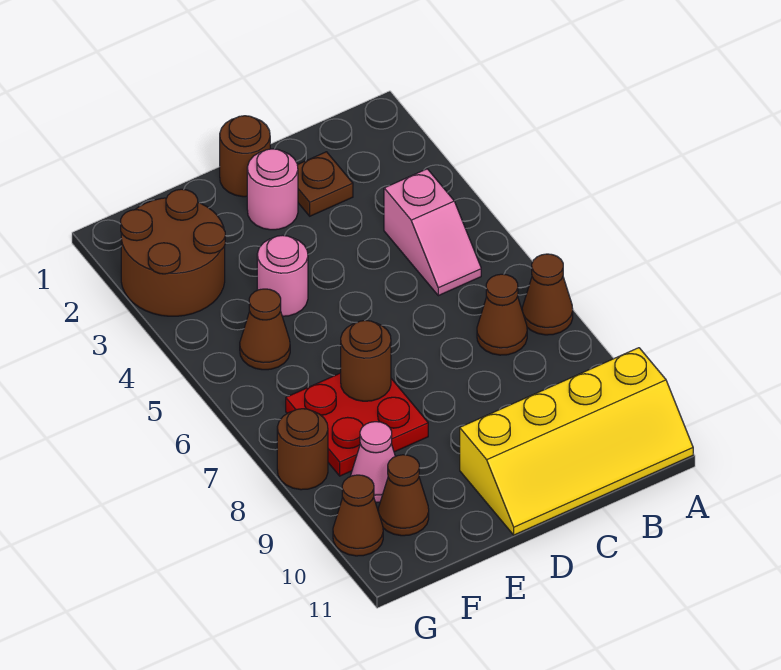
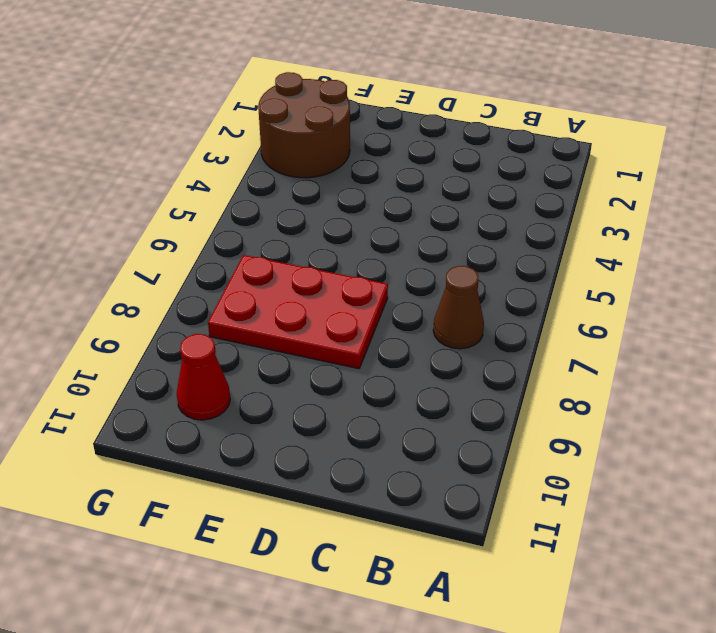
red 2x3 plate [208,255,388,369] -> red 2x2 plate [286,373,428,476]
red 1x1 cone [177,334,230,420] -> brown 1x1 cone [378,455,429,536]
none -> brown 1x1 cone [522,254,573,335]
none -> yellow 2x4 slope [460,348,693,535]
none -> pink 1x2 slope [384,169,481,296]

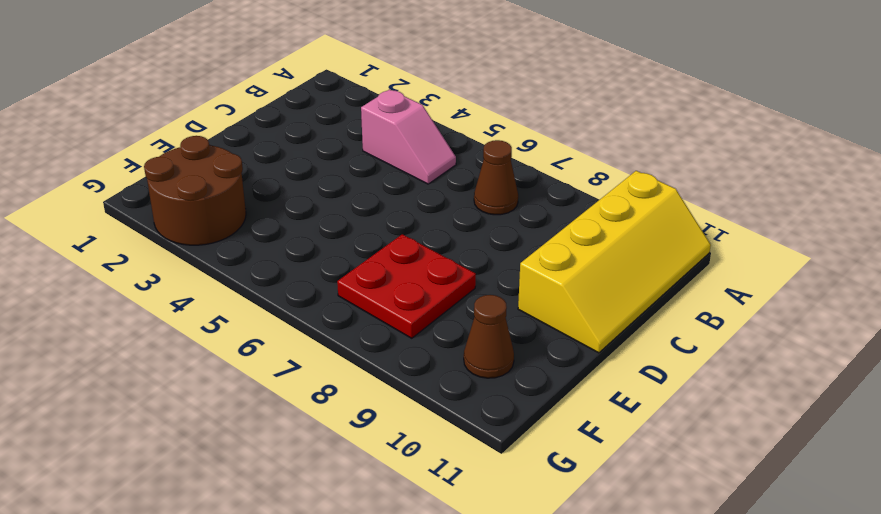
none -> brown 1x1 cone [522,254,573,335]
none -> brown 1x1 plate [297,152,353,216]
none -> brown 1x1 round brick [220,116,270,197]

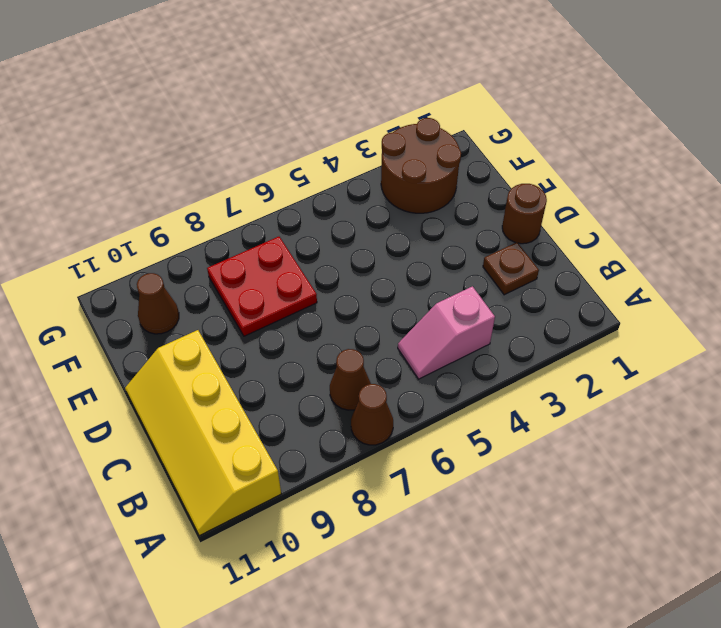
none -> pink 1x1 round brick [247,149,298,230]
none -> pink 1x1 round brick [257,235,308,316]
none -> brown 1x1 cone [240,289,290,370]

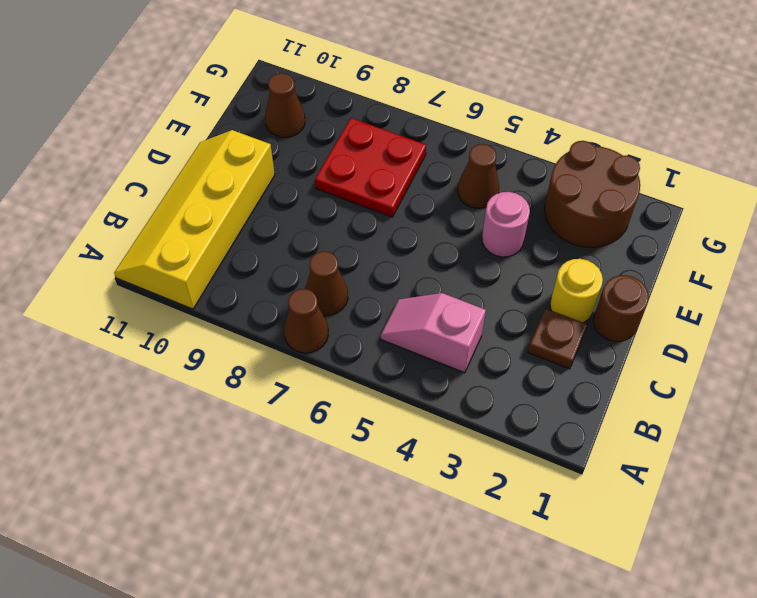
yellow 1x1 round brick [550,259,603,323] -> pink 1x1 round brick [247,149,298,230]
none -> pink 1x1 cone [351,422,395,502]
none -> brown 1x1 round brick [277,409,328,490]
none -> brown 1x1 cone [333,475,383,556]

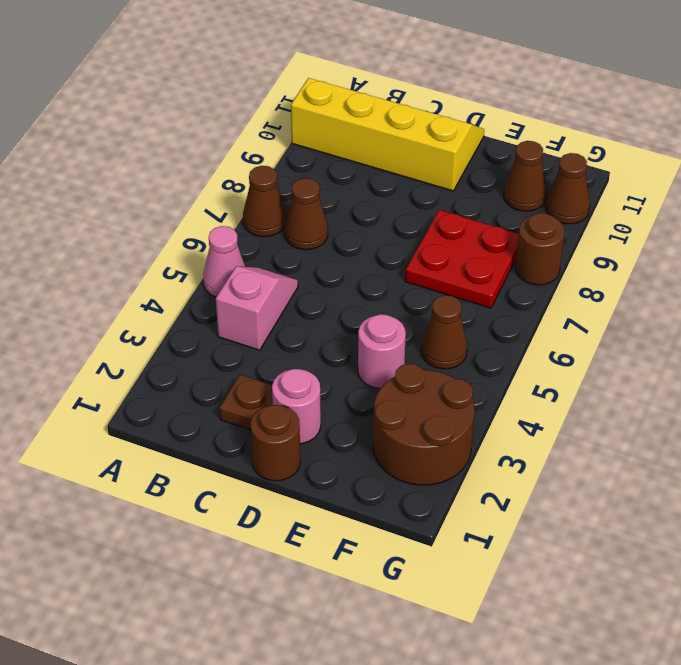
pink 1x1 cone [203,226,245,297] -> pink 1x1 cone moved to [351,422,395,502]
none -> brown 1x1 round brick [341,320,391,401]

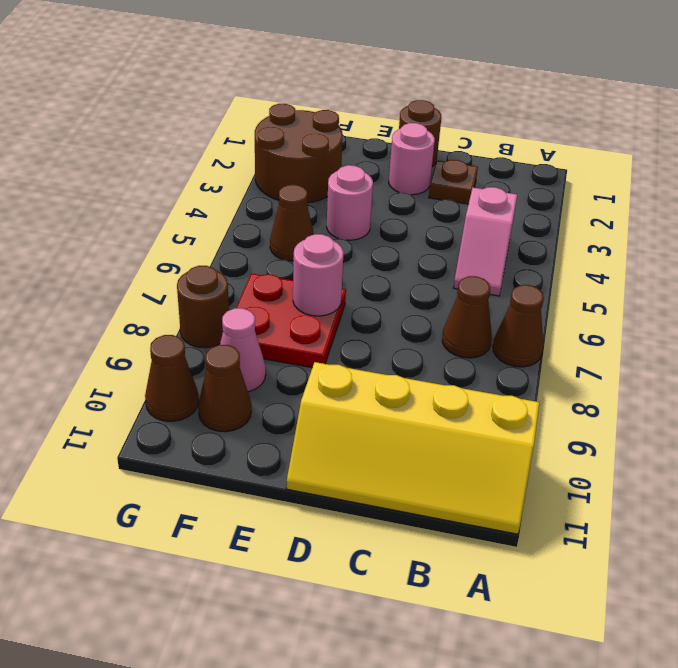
pink 1x1 round brick [293,234,344,316] -> brown 1x1 round brick [341,320,391,401]

